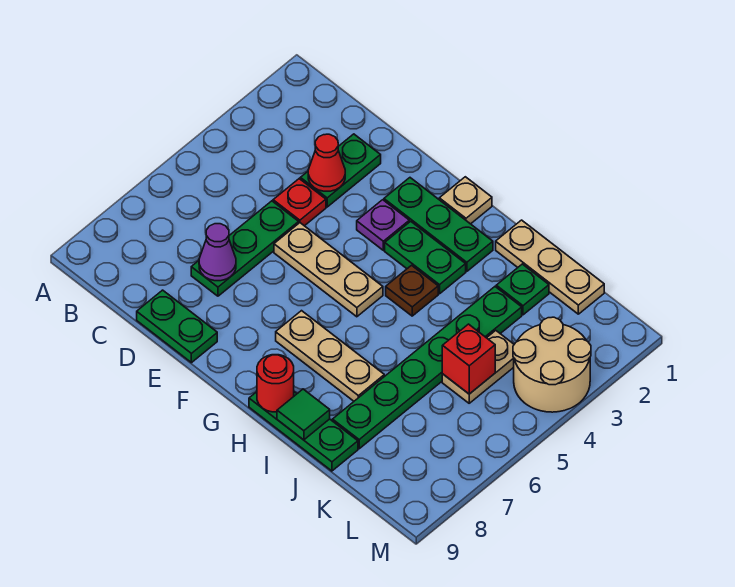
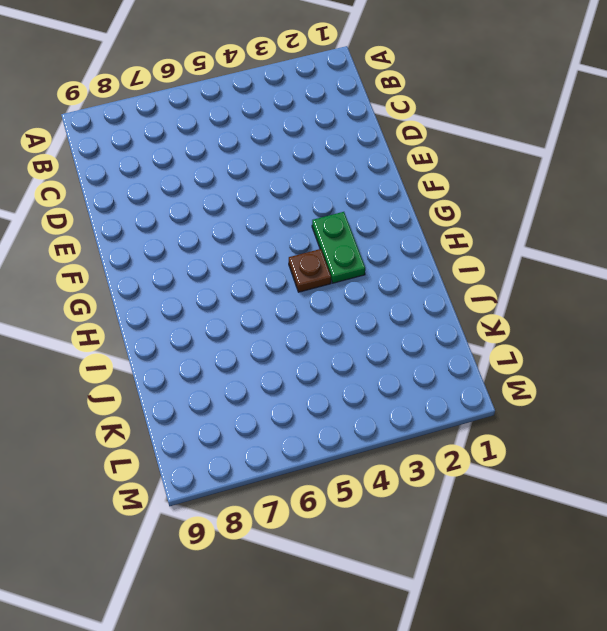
none -> green 1x2 plate [300,134,381,207]
none -> red 1x1 plate [273,179,326,226]
none -> green 1x3 plate [191,201,299,296]

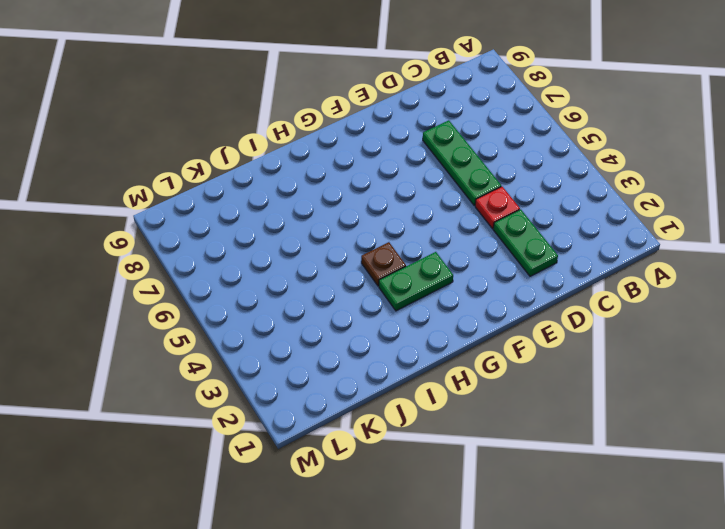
none -> green 1x2 plate [137,290,217,363]
none -> tan 1x3 plate [274,223,383,317]
none -> green 1x3 plate [384,178,493,271]

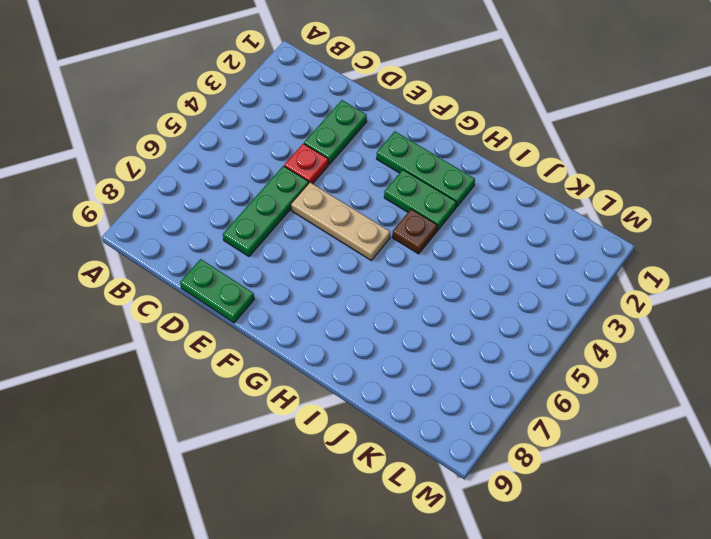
none -> purple 1x1 plate [357,200,409,250]
none -> tan 1x1 plate [439,177,492,224]
none -> tan 1x3 plate [276,311,384,401]

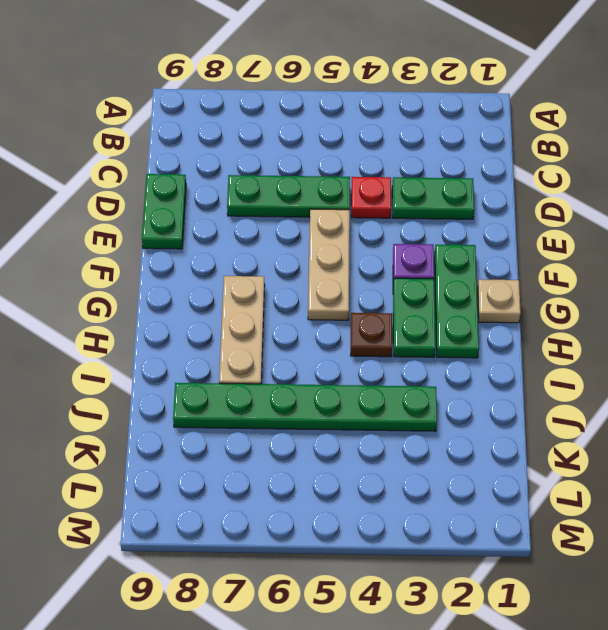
none -> green 1x3 plate [249,392,358,471]
none -> tan 1x3 plate [496,220,604,314]
none -> green 1x1 plate [496,264,549,315]

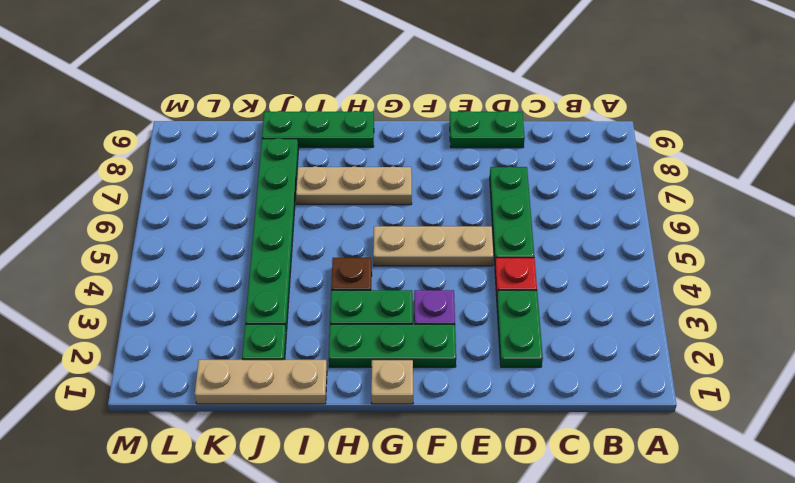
none -> tan 1x2 plate [442,331,514,403]
none -> tan 2x2 round brick [513,317,591,412]
none -> red 1x1 cone [308,134,345,191]

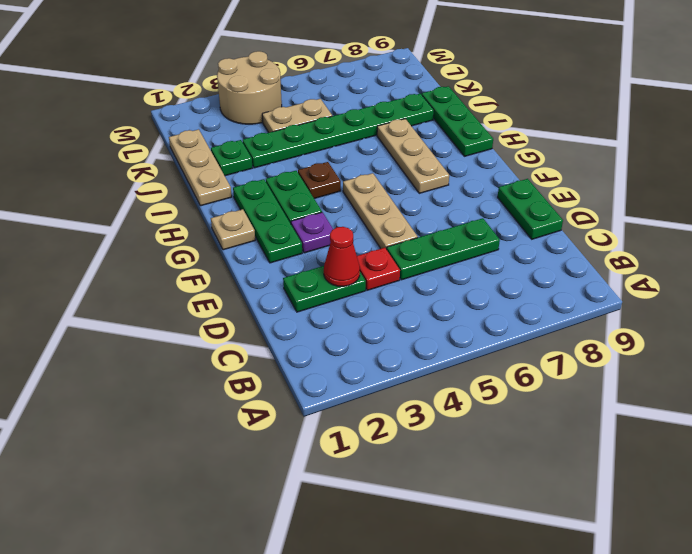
none -> purple 1x1 cone [199,224,236,281]
none -> red 1x1 round brick [257,355,294,412]
none -> green 1x1 tile [277,389,330,440]

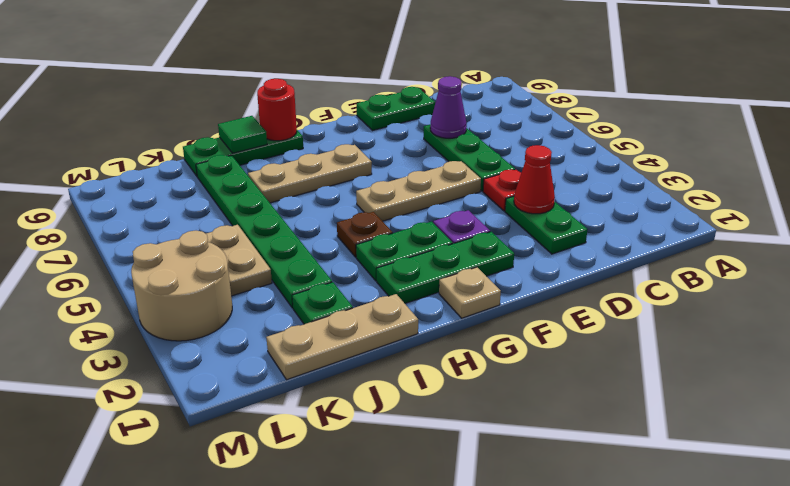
none -> red 1x1 brick [442,324,495,394]

